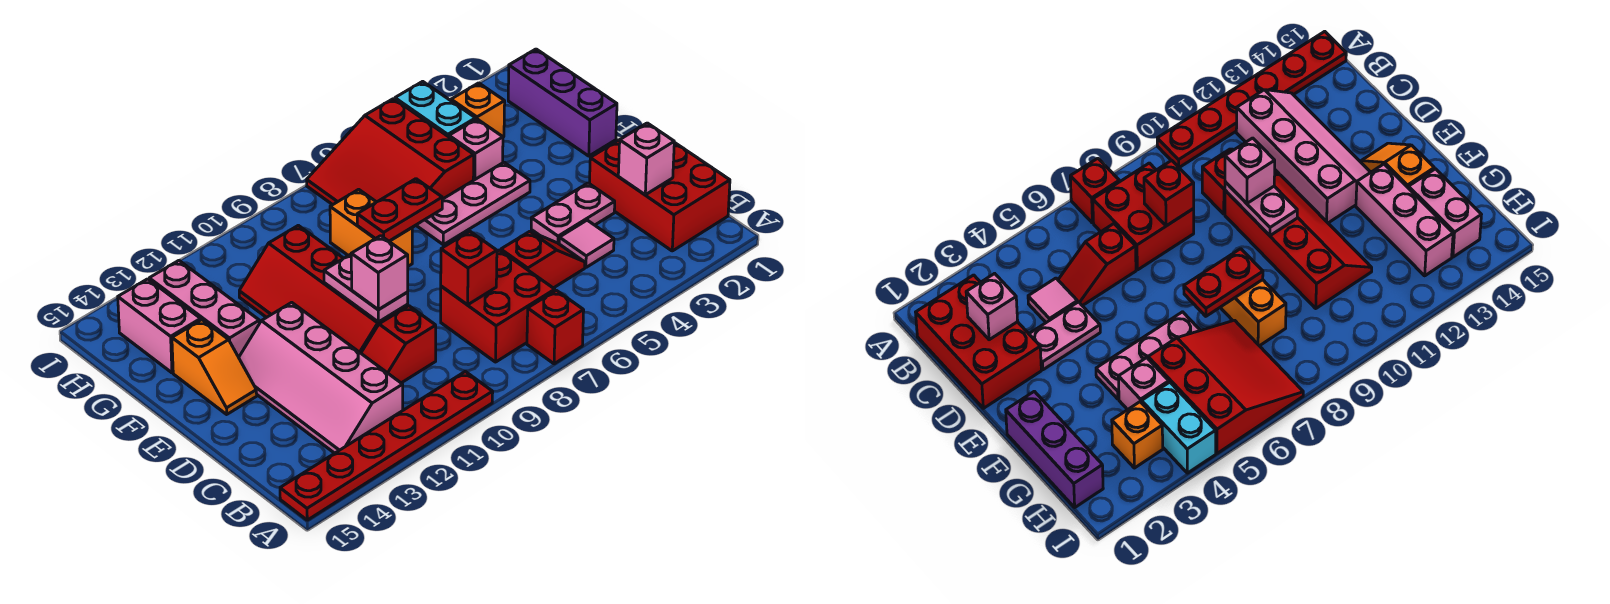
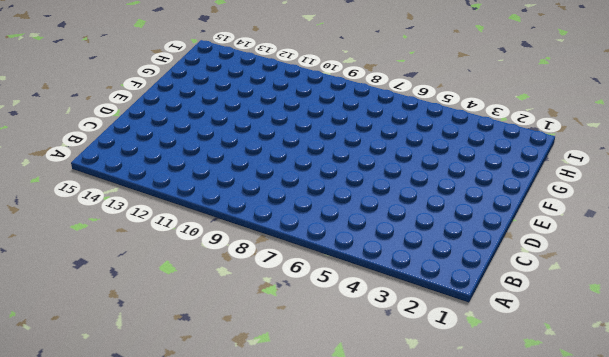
none -> red 1x1 brick [527,290,584,364]
none -> red 1x6 plate [280,372,493,520]
none -> red 2x3 brick [589,140,730,251]

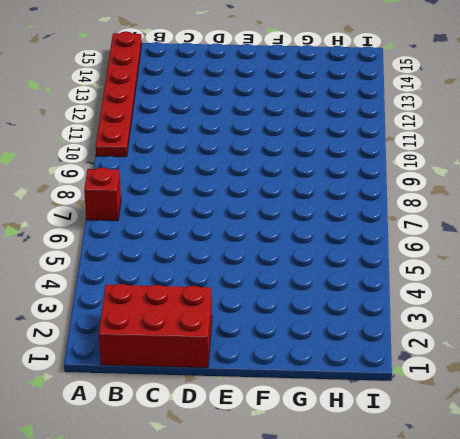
none -> red 2x2 brick [441,250,555,362]
none -> pink 2x4 slope [239,302,403,453]
none -> pink 1x1 tile [559,220,614,268]

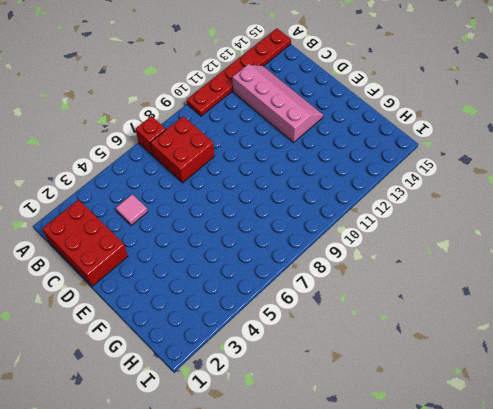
none -> red 1x2 slope [501,231,585,288]
none -> red 1x2 slope [361,306,436,383]
none -> pink 1x2 plate [531,183,615,244]

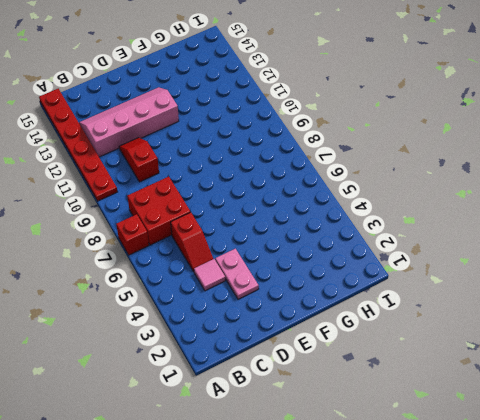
none -> red 2x3 brick [589,140,730,251]
none -> red 2x4 slope [239,225,408,353]
none -> orange 1x2 slope [172,320,257,414]

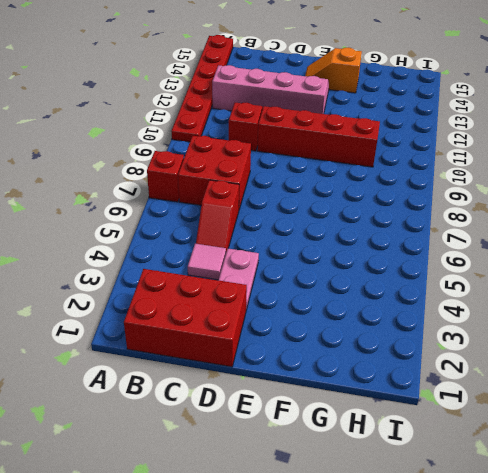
none -> purple 1x3 brick [508,49,617,156]
none -> pink 1x3 plate [417,162,530,245]
none -> orange 1x2 brick [330,189,412,266]

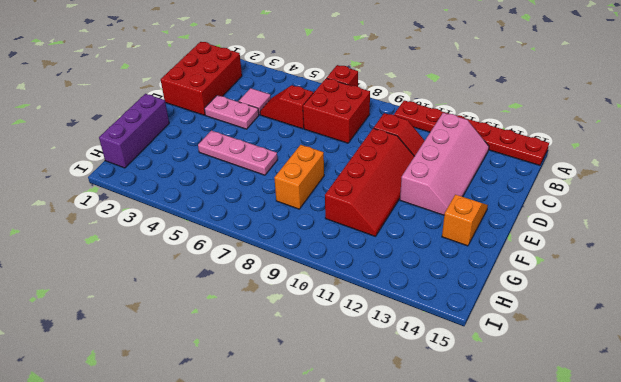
none -> pink 1x3 brick [149,261,259,357]
none -> pink 1x1 brick [449,119,503,180]
none -> red 3x3 slope [307,99,474,227]

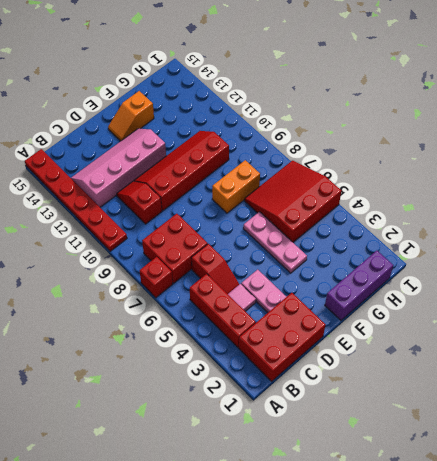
red 1x3 brick [190,274,256,347] -> none
none -> pink 1x3 brick [149,261,259,357]
none -> pink 1x1 brick [449,119,503,180]
none -> pink 1x2 brick [118,279,201,373]

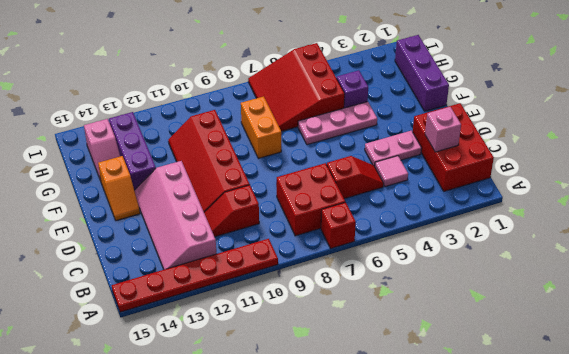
purple 1x3 brick [109,112,156,190] -> pink 1x3 brick [149,261,259,357]
purple 1x1 brick [337,70,368,108] -> pink 1x1 brick [449,119,503,180]
pink 1x2 slope [84,119,120,181] -> pink 1x2 brick [118,279,201,373]
none -> orange 1x1 brick [451,83,505,137]
none -> cyan 1x2 brick [395,81,476,137]
none -> red 1x1 brick [441,231,497,305]

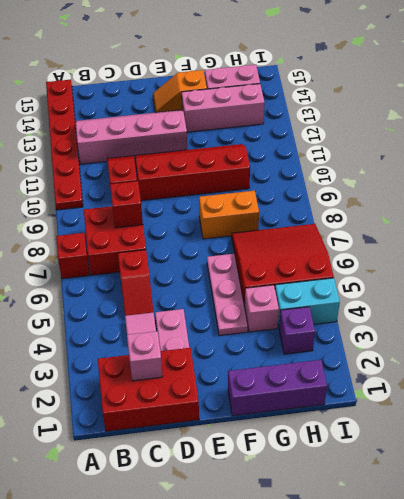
purple 1x1 brick [279,307,315,354] -> orange 1x1 brick [451,83,505,137]
none -> pink 1x2 plate [324,254,408,322]
none -> red 1x2 plate [357,179,442,241]
none -> pink 1x1 brick [351,236,408,309]

